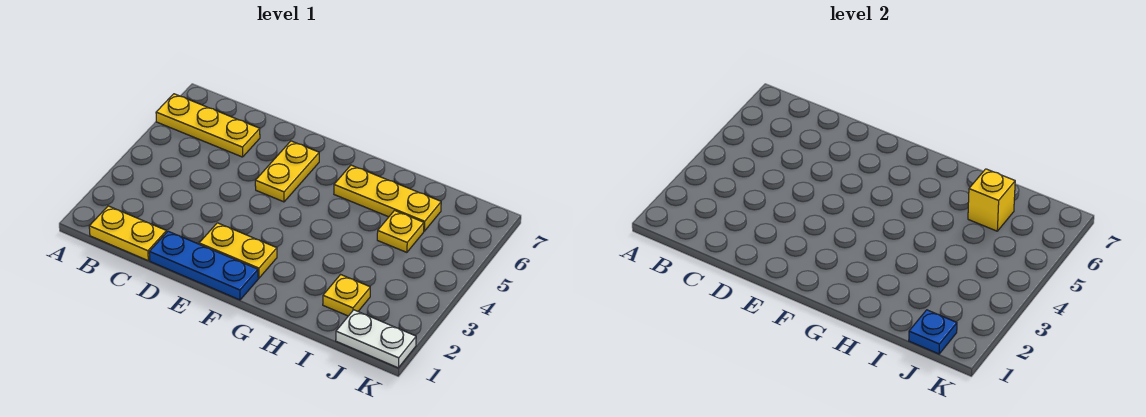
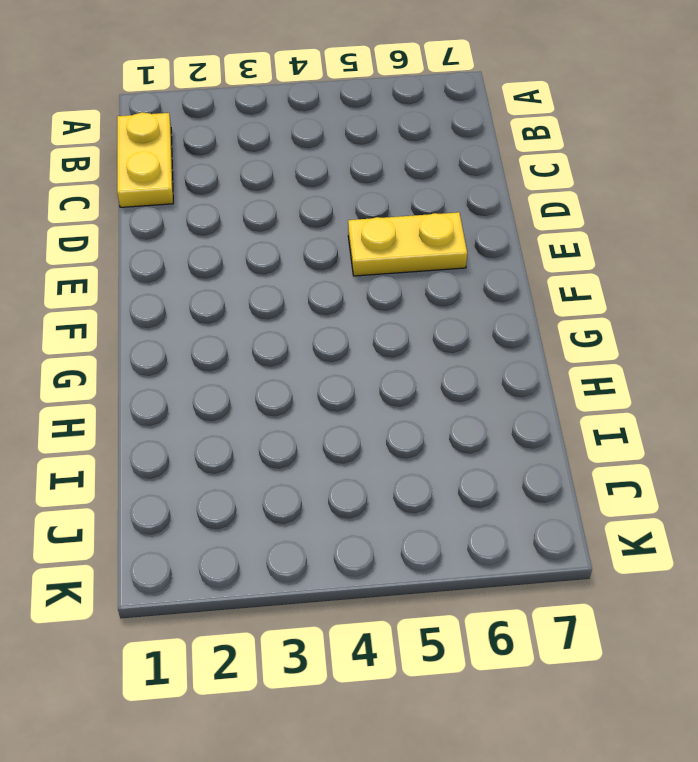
none -> yellow 1x3 plate [156,94,260,157]
none -> blue 1x3 plate [149,231,258,300]

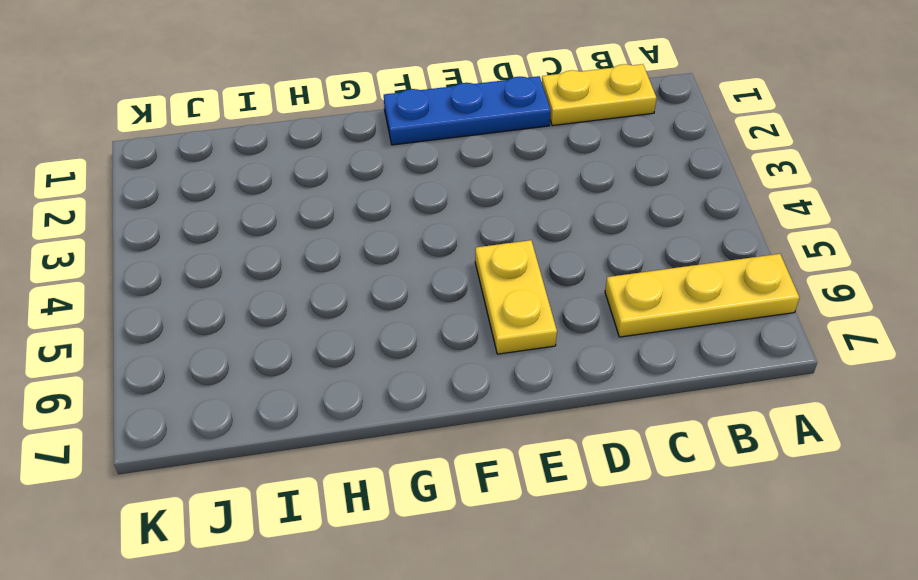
none -> yellow 1x2 plate [199,223,277,278]
none -> yellow 1x3 plate [334,165,441,231]

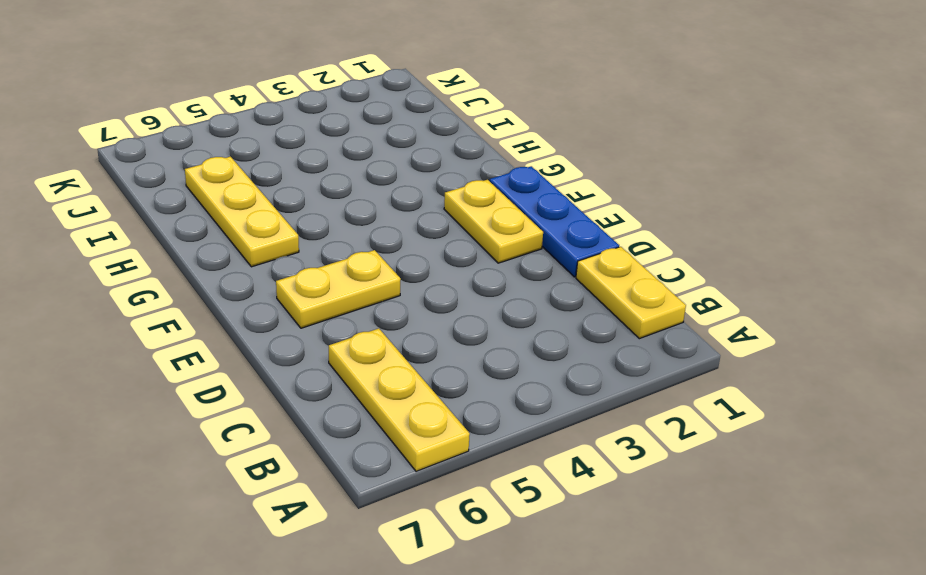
none -> yellow 1x1 plate [323,275,370,316]
none -> yellow 1x1 plate [377,211,424,252]

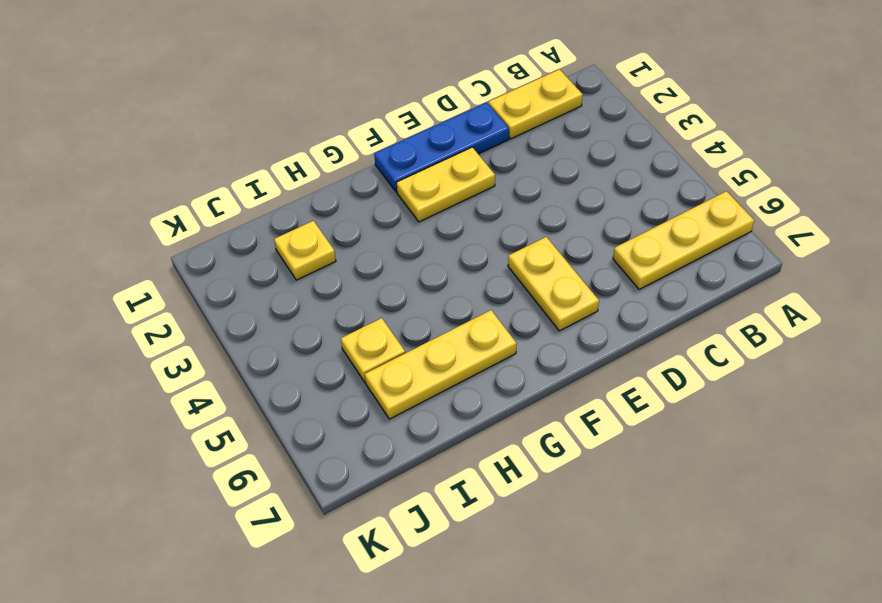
none -> white 1x2 plate [336,310,416,368]
none -> yellow 1x1 brick [968,169,1015,231]

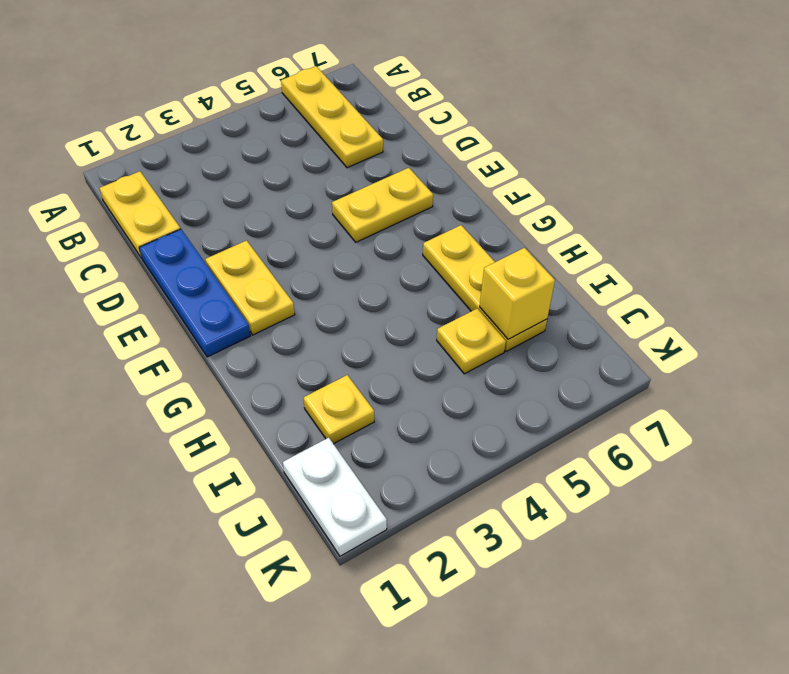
none -> blue 1x1 plate [909,310,957,354]

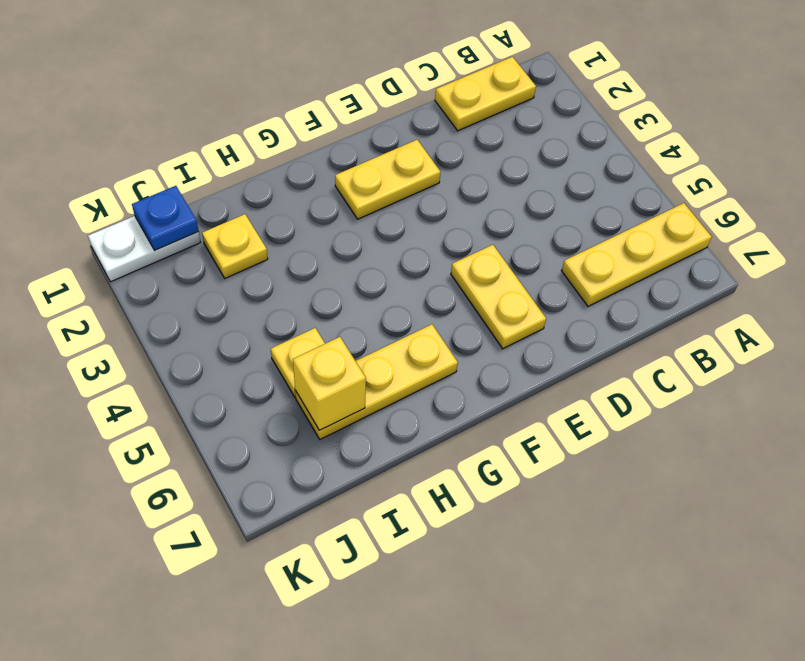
none -> blue 1x3 plate [149,231,258,300]

